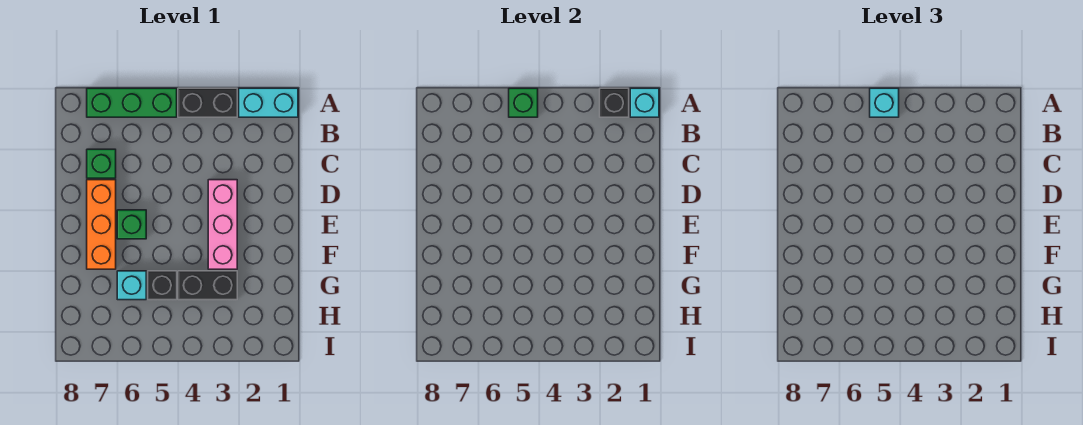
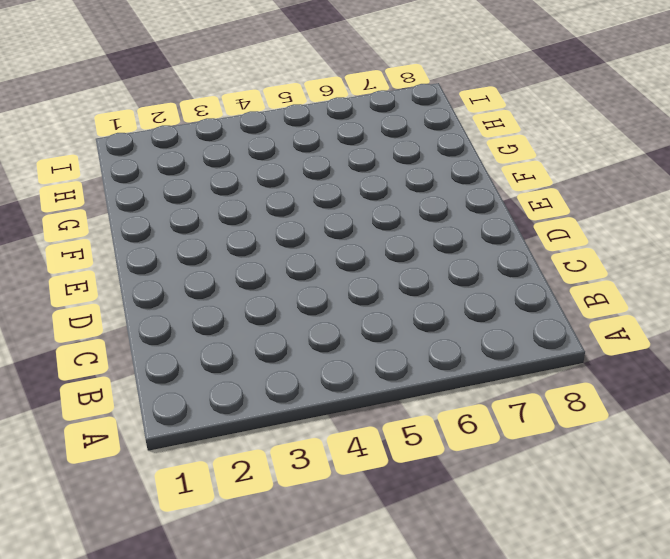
none -> cyan 1x2 brick [239,88,298,117]
none -> black 1x2 brick [178,88,237,117]
none -> green 1x3 brick [87,88,177,117]

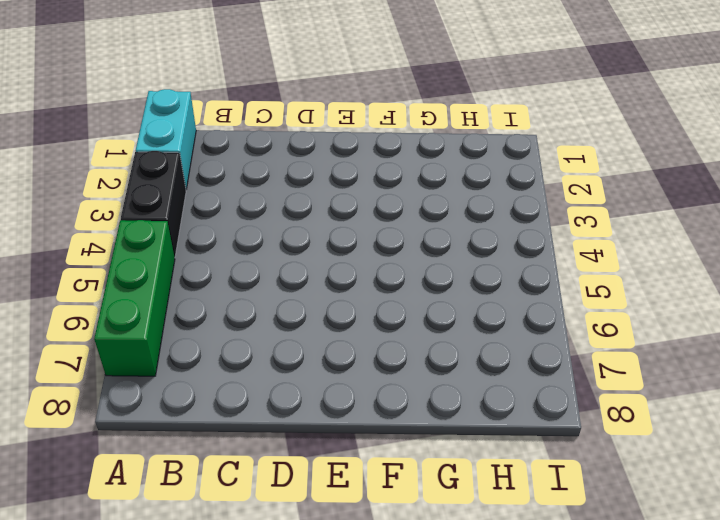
none -> green 1x1 brick [87,149,116,178]
none -> pink 1x3 brick [208,180,237,269]
none -> orange 1x3 brick [87,180,116,269]

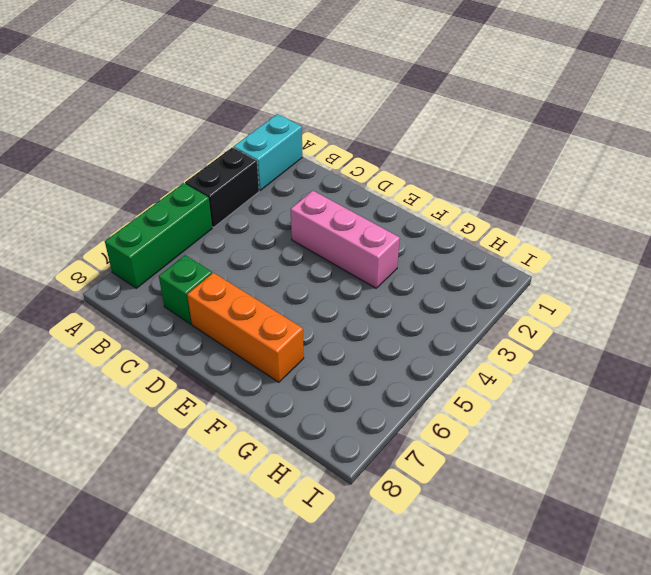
none -> green 1x1 brick [117,210,146,239]
none -> black 1x2 brick [178,271,237,300]
none -> black 1x1 brick [148,271,177,300]

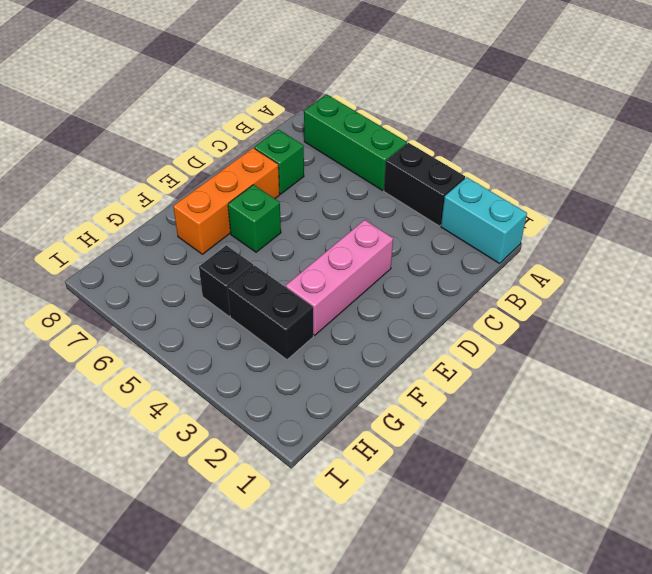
none -> cyan 1x1 brick [117,271,146,300]
none -> cyan 1x1 brick [630,88,659,117]
none -> black 1x1 brick [600,88,629,117]

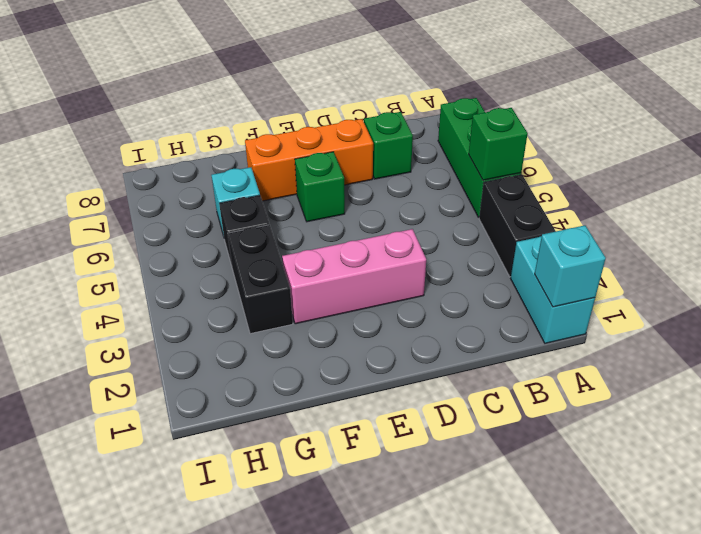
none -> black 1x1 brick [600,88,629,117]
none -> cyan 1x1 brick [870,88,899,117]

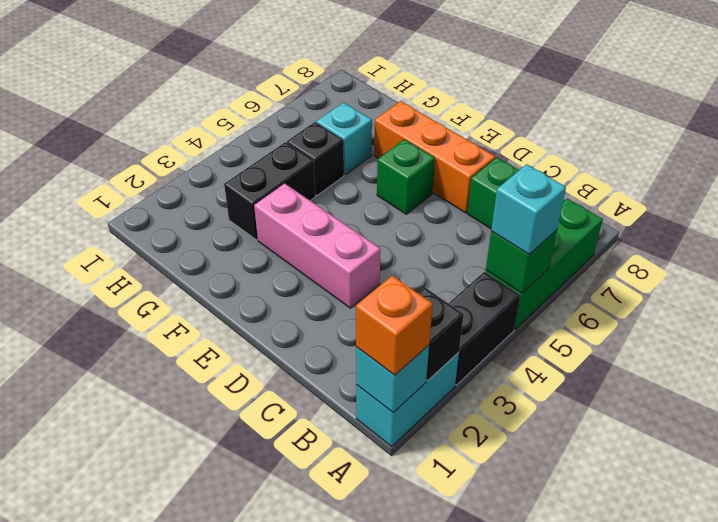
orange 1x1 brick [356,276,433,375] -> none

